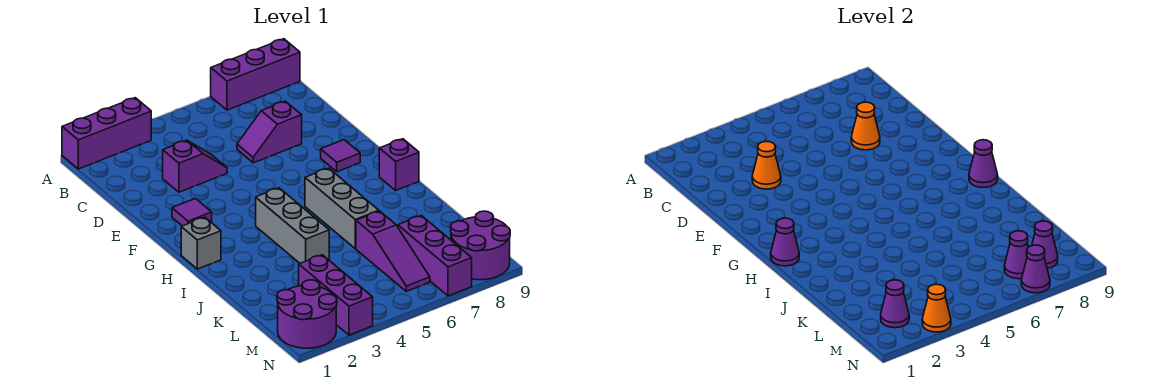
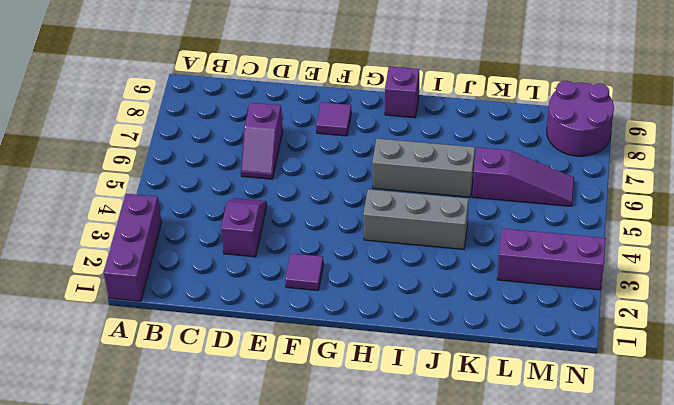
none -> purple 1x3 brick [211,39,300,110]
none -> grey 1x1 brick [181,217,221,269]
none -> purple 1x3 brick [398,216,472,296]

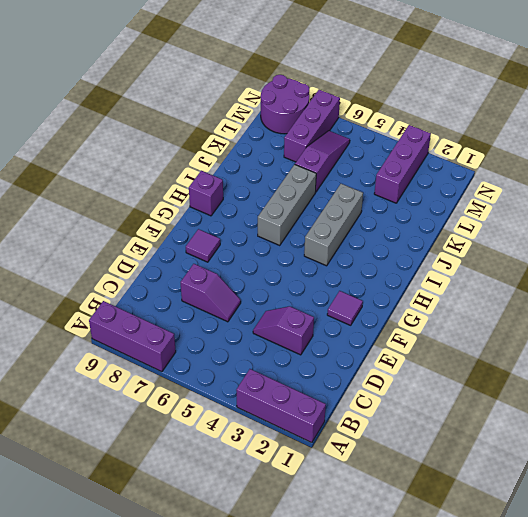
none -> grey 1x1 brick [181,217,221,269]
none -> purple 2x2 round brick [277,280,337,348]
none -> orange 1x1 cone [752,142,781,189]

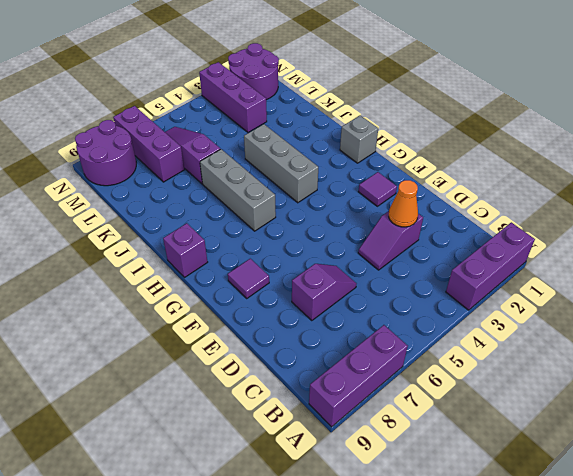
none -> orange 1x1 cone [851,102,880,150]
none -> purple 1x1 cone [771,218,799,266]
none -> purple 1x1 cone [969,140,998,187]

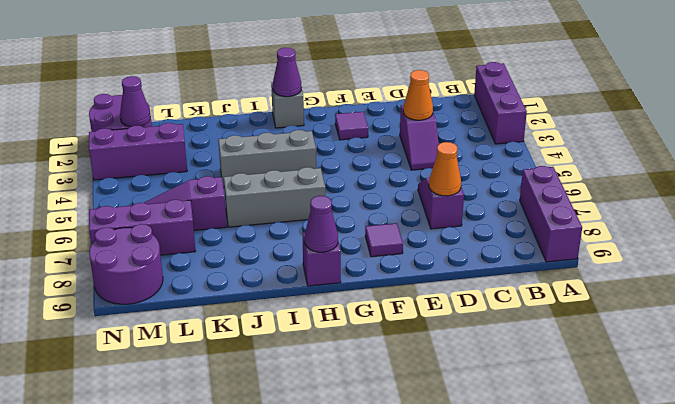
none -> purple 1x1 cone [1004,231,1028,279]
none -> purple 1x1 cone [1032,221,1058,268]
none -> orange 1x1 cone [922,284,951,332]

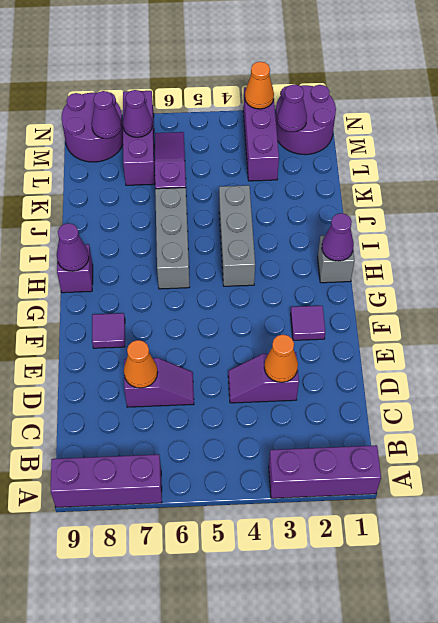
none -> purple 1x1 cone [1021,245,1050,293]

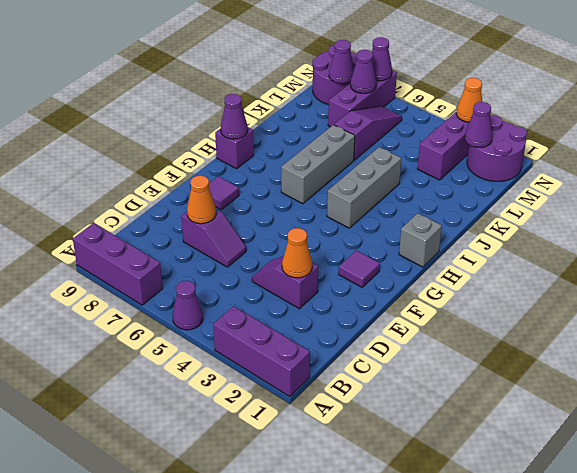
purple 1x1 cone [173,281,203,330] -> purple 1x1 cone moved to [771,218,799,266]

